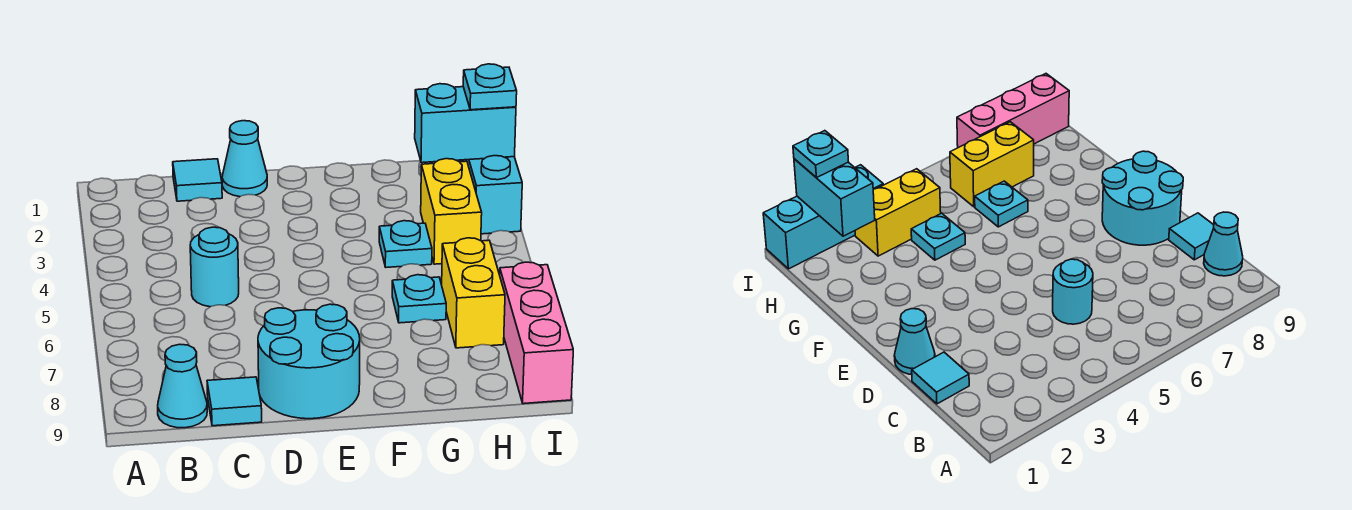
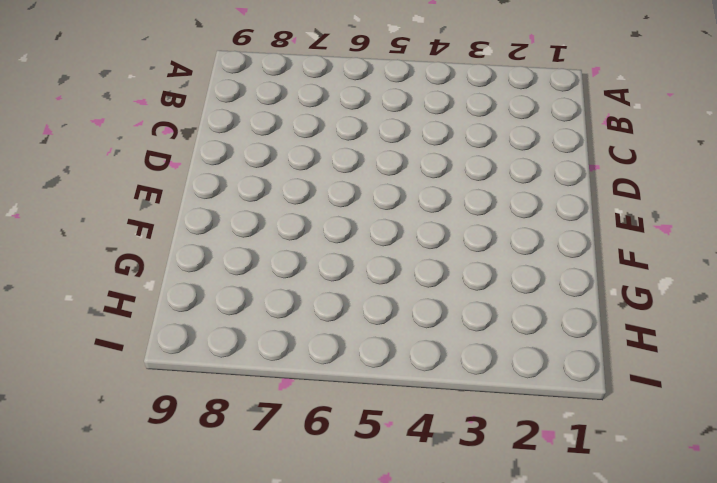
none -> cyan 1x1 cone [158,344,207,428]
none -> cyan 1x1 tile [173,159,222,201]
none -> cyan 1x1 round brick [190,227,239,307]

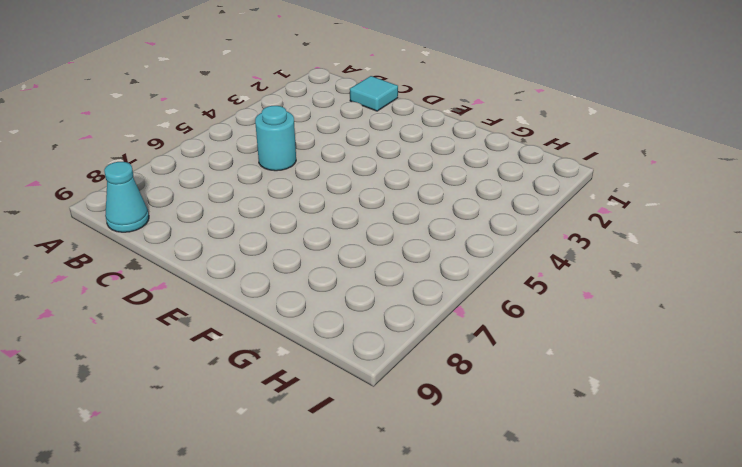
none -> cyan 1x1 tile [207,377,262,426]
none -> cyan 1x1 cone [222,121,267,197]
none -> cyan 2x2 round brick [258,304,360,419]

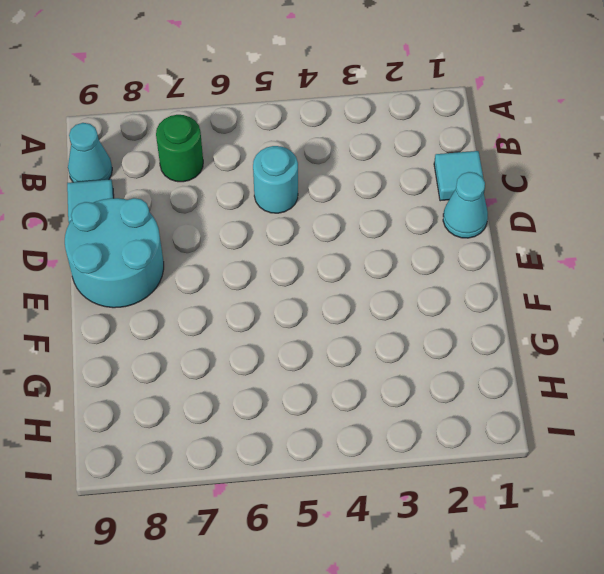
green 1x1 round brick [156,115,203,182] -> none
none -> cyan 1x1 plate [379,221,432,267]
none -> cyan 1x1 plate [392,275,446,323]
none -> yellow 1x2 brick [421,159,482,264]

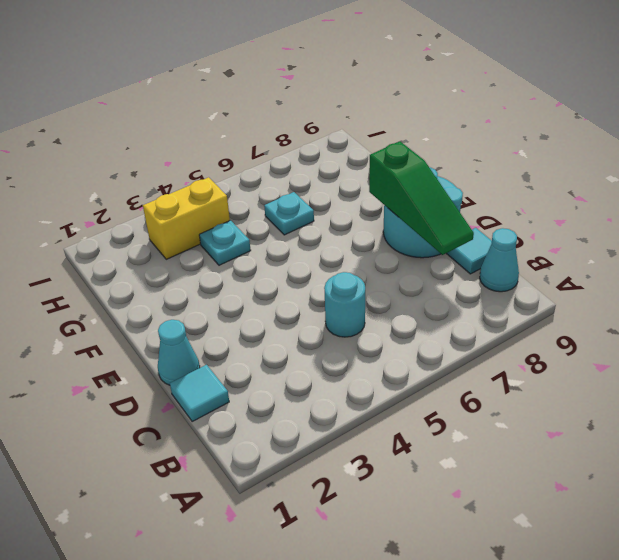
green 1x3 slope [369,141,474,255] -> none
none -> yellow 1x2 brick [442,238,505,348]
none -> cyan 1x3 brick [457,156,522,234]
none -> pink 1x3 brick [500,262,573,404]

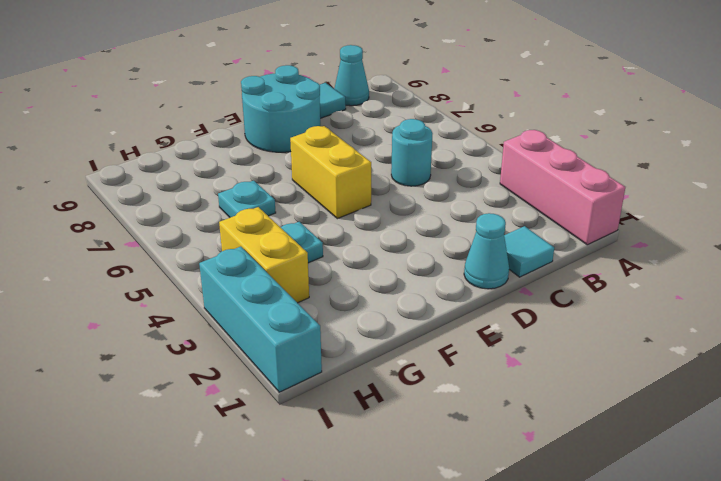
pink 1x3 brick [500,130,625,245] -> pink 1x3 brick moved to [500,262,573,404]
yellow 1x2 brick [290,126,371,219] -> yellow 1x2 brick moved to [442,238,505,348]
none -> cyan 1x2 brick [415,84,516,163]
none -> cyan 1x1 plate [463,64,517,110]

